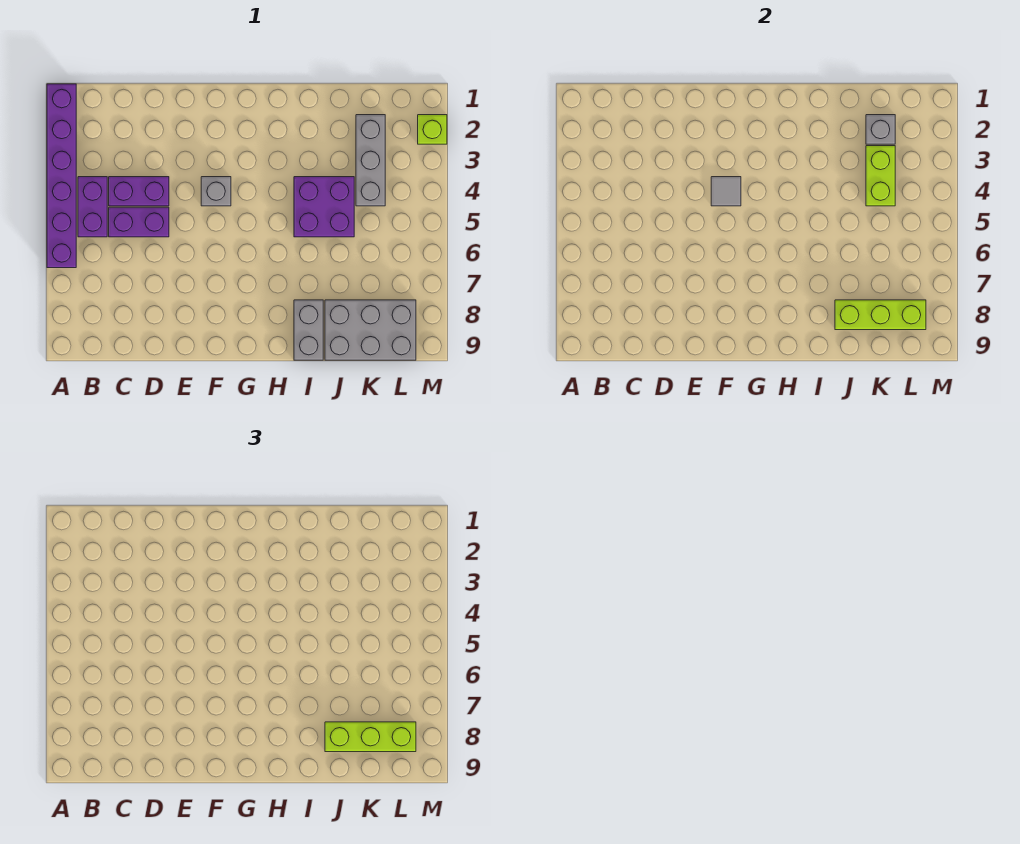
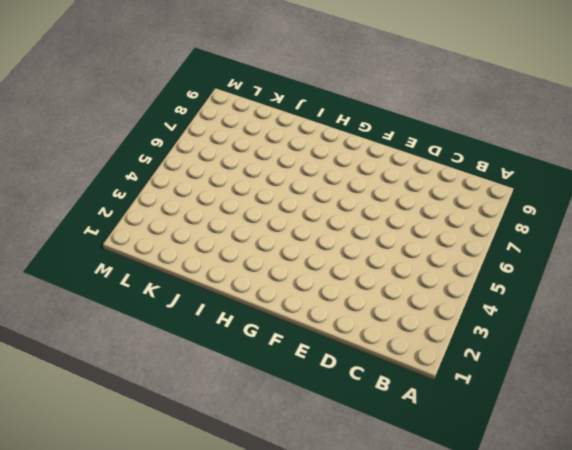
none -> purple 1x6 brick [47,84,76,268]
none -> purple 1x2 brick [78,177,107,237]
none -> purple 1x2 brick [109,177,169,206]

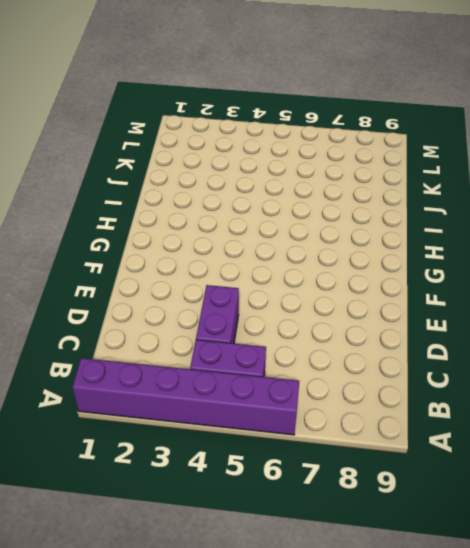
none -> purple 1x2 brick [109,207,169,237]
none -> grey 1x1 brick [201,177,231,206]
none -> purple 2x2 brick [294,177,354,237]

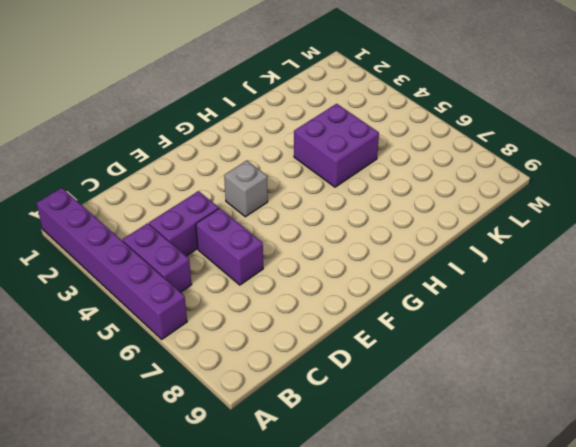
purple 1x2 brick [196,208,263,285] -> purple 1x2 brick turned to [109,207,169,237]
none -> grey 1x2 brick [294,300,323,360]
none -> grey 2x3 brick [325,300,416,360]
none -> grey 1x3 brick [356,115,385,206]

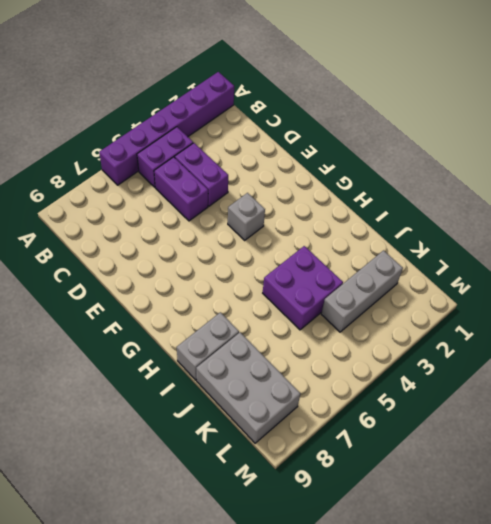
none -> lime 1x1 brick [418,115,447,144]
none -> grey 1x1 tile [711,177,741,206]
none -> lime 1x3 brick [835,300,926,330]

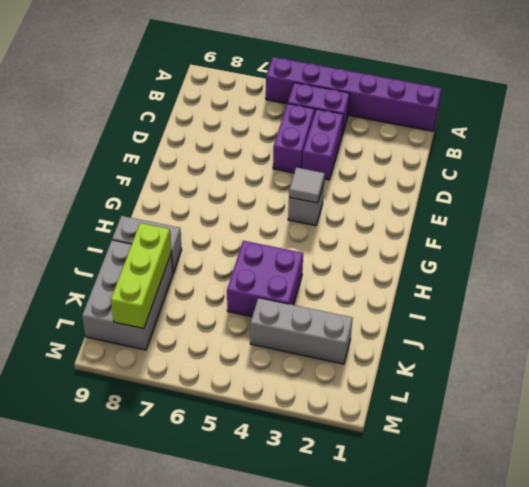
none -> lime 1x1 brick [418,115,447,144]
none -> grey 1x1 brick [866,115,895,144]
none -> lime 1x2 brick [866,146,895,206]

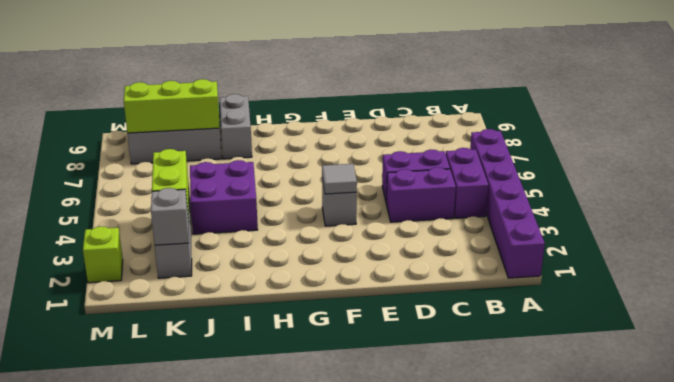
none -> lime 1x3 brick [325,722,416,752]

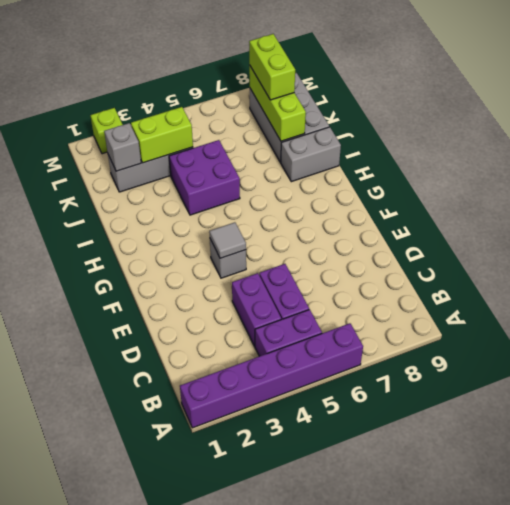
lime 1x2 brick [249,34,295,100] -> lime 1x3 brick [325,722,416,752]

